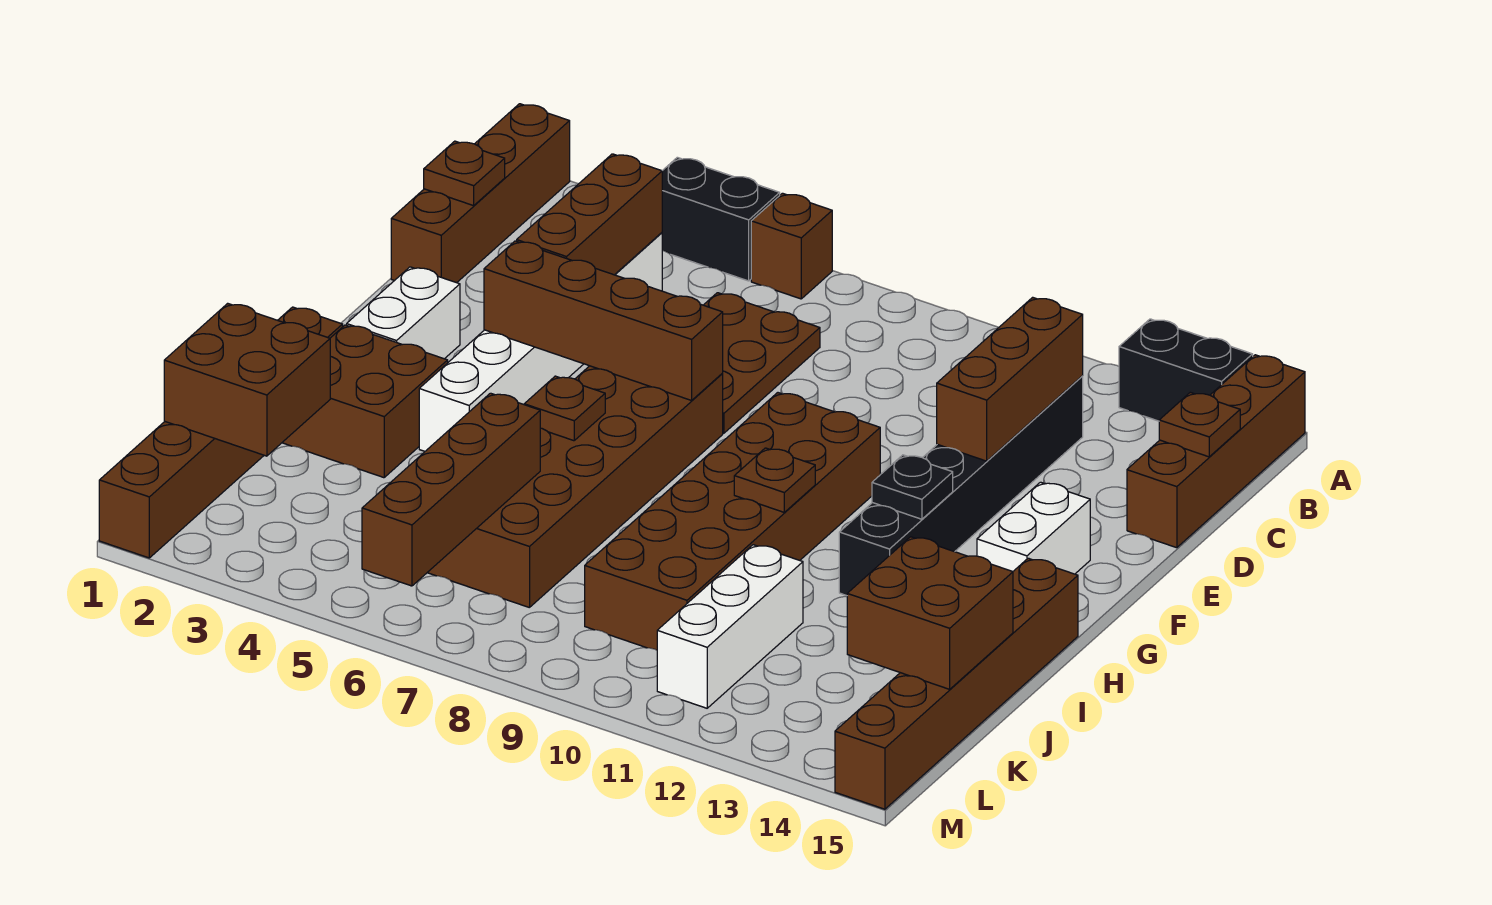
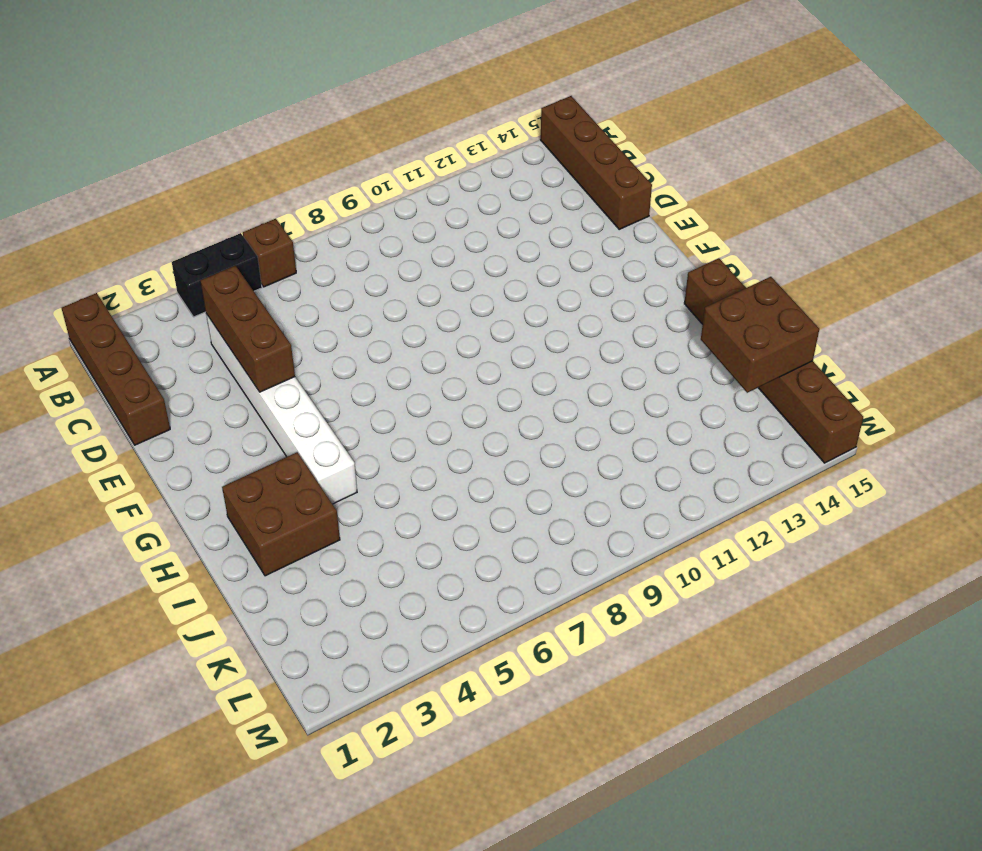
none -> black 1x2 brick [1119,319,1253,421]
none -> brown 2x3 plate [704,293,820,433]
none -> black 1x6 brick [839,376,1083,596]

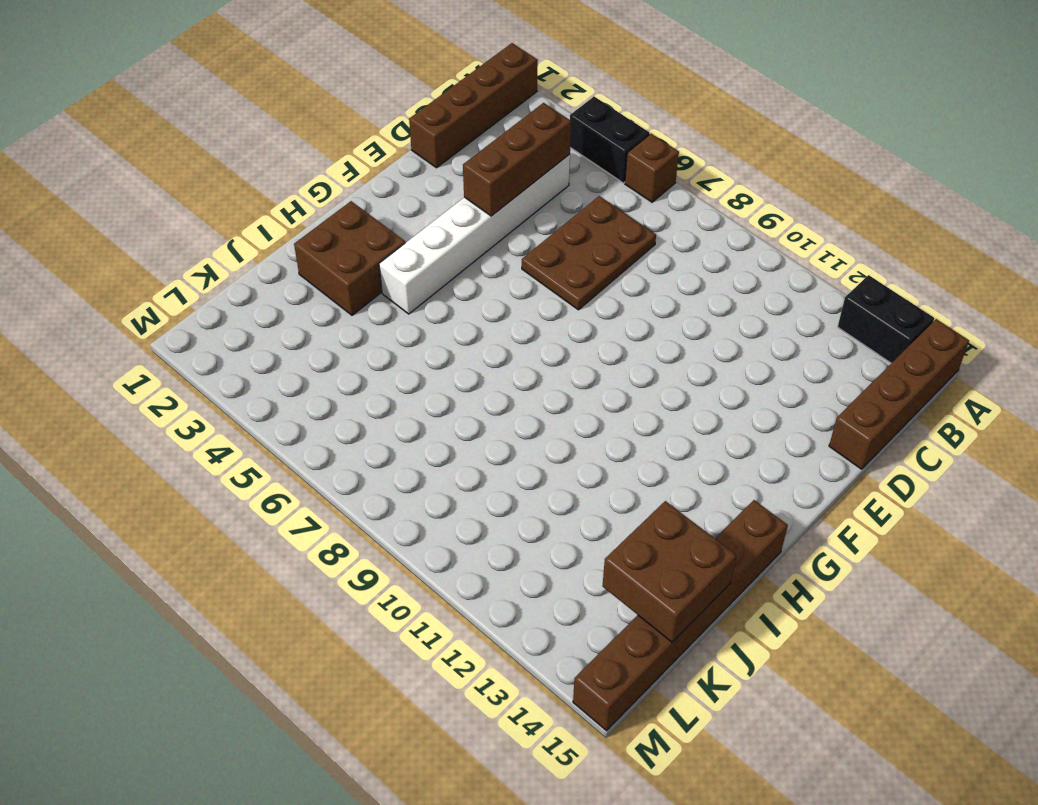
none -> black 1x6 brick [839,376,1083,596]
none -> white 1x2 brick [347,267,460,359]
none -> brown 2x6 brick [427,366,723,608]

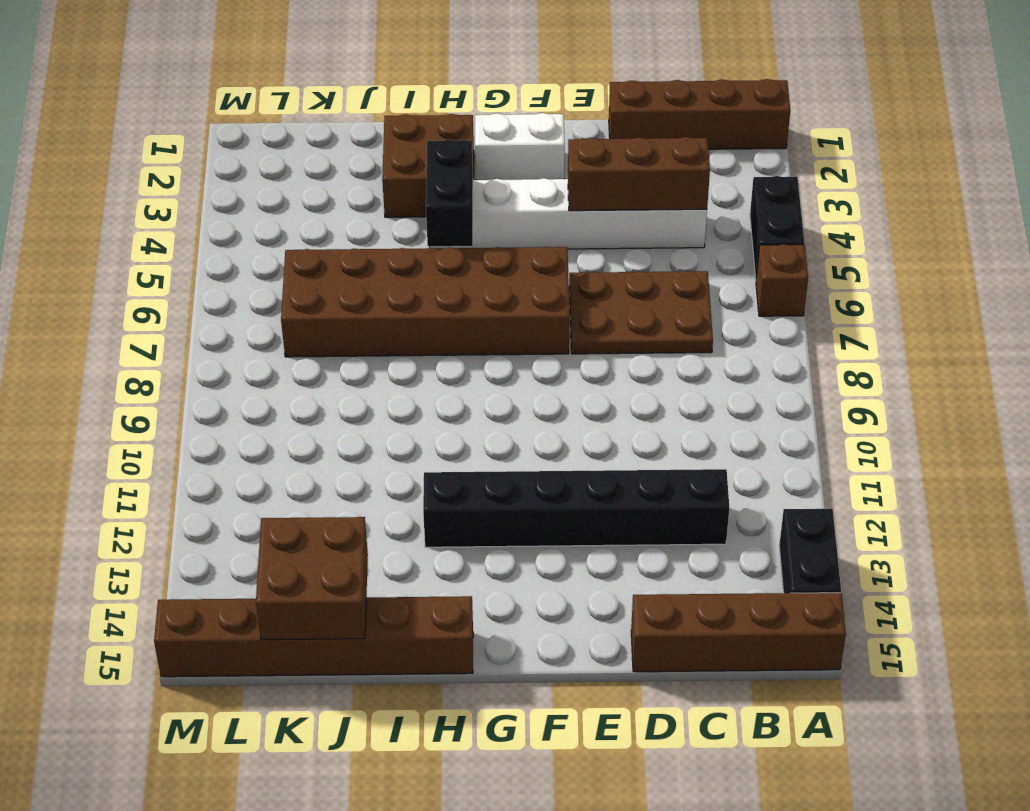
black 1x2 brick [426,139,473,246] -> none
none -> brown 2x6 brick [585,393,880,650]
none -> white 1x2 brick [977,482,1090,574]
none -> brown 1x6 brick [99,307,343,558]

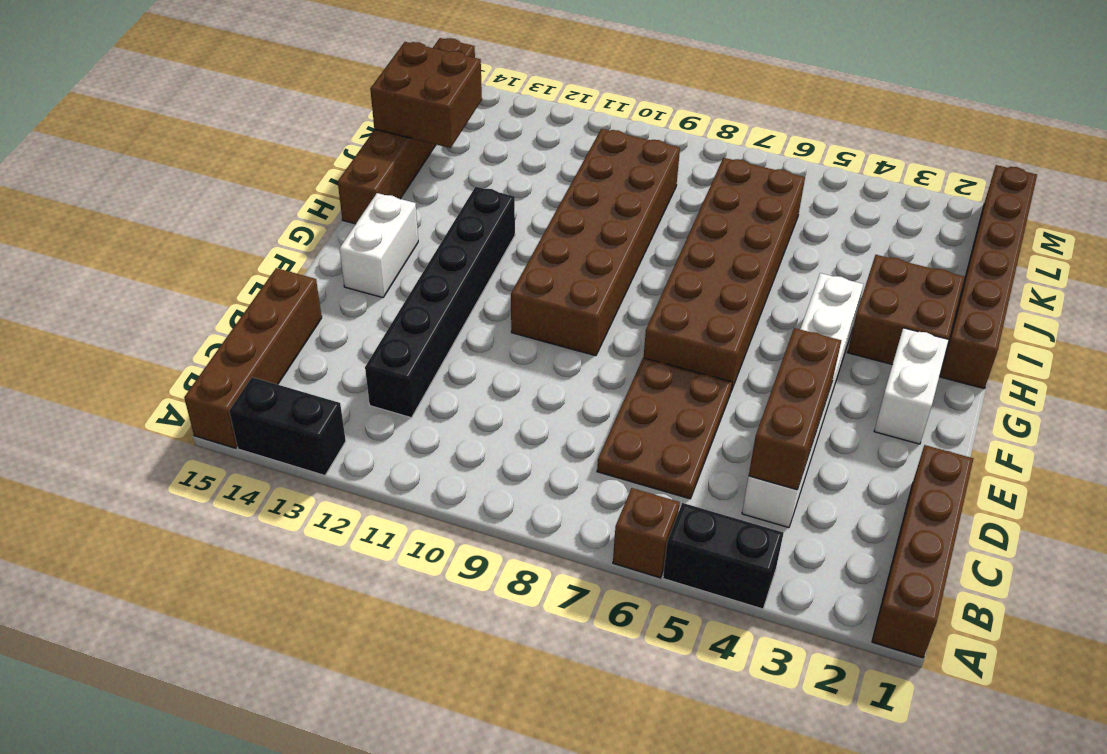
none -> white 1x3 brick [657,545,803,708]
none -> brown 1x1 plate [424,141,505,206]
none -> brown 1x3 brick [937,297,1083,461]

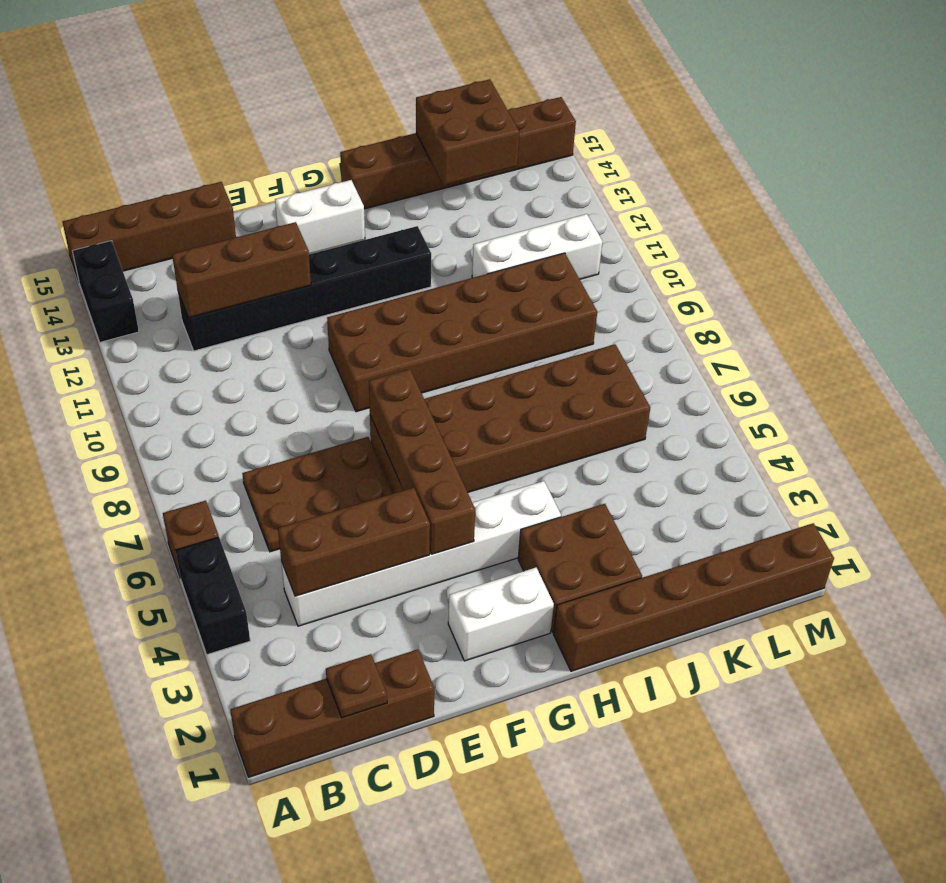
none -> brown 1x1 plate [1159,392,1240,457]
none -> black 1x1 plate [872,455,953,519]
none -> brown 1x1 plate [524,376,605,441]

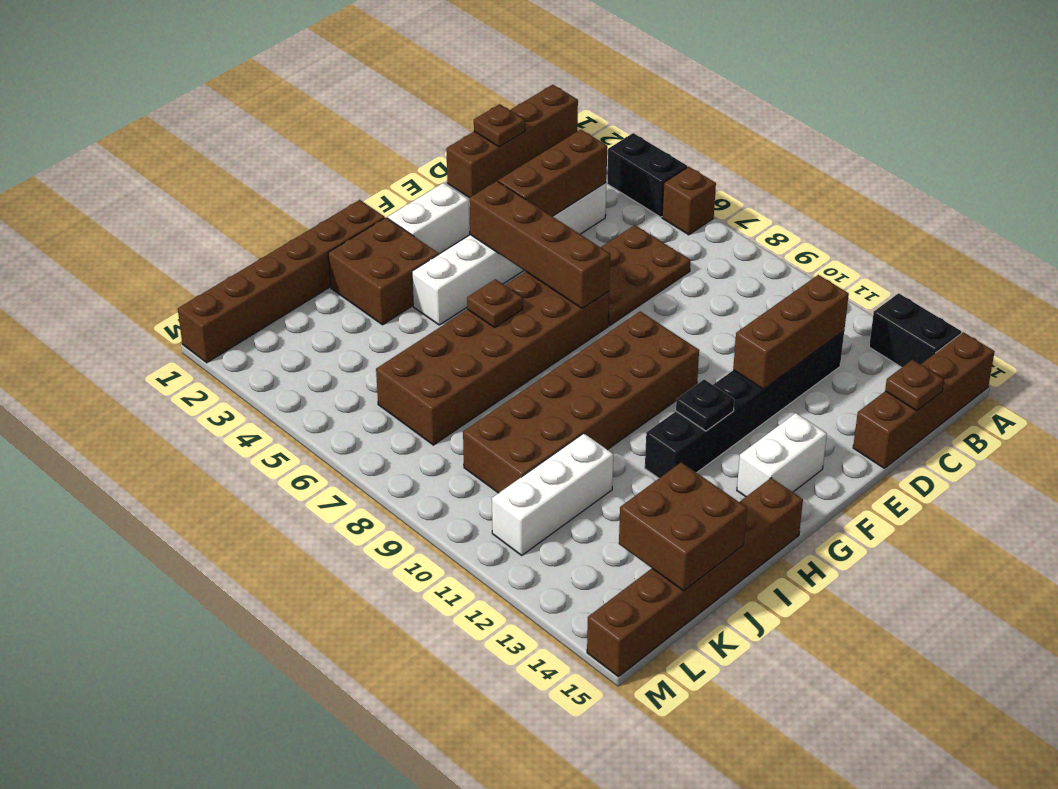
none -> brown 1x1 plate [734,448,815,512]
none -> brown 2x2 brick [164,303,330,456]
none -> brown 1x4 brick [362,393,540,586]

